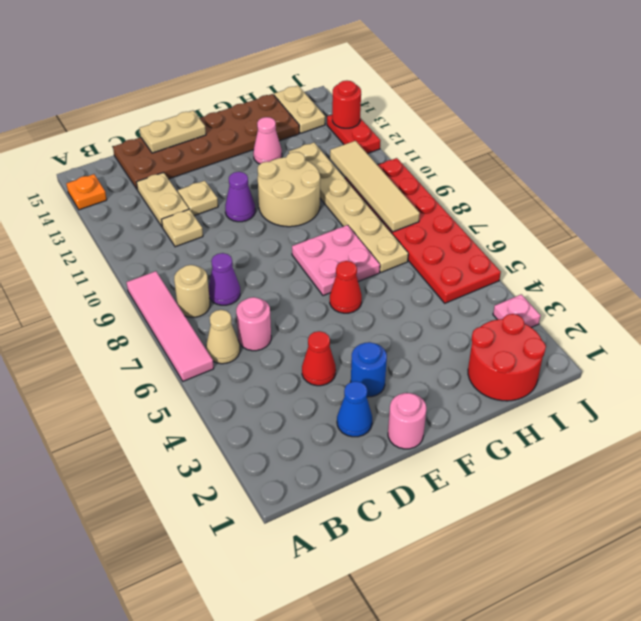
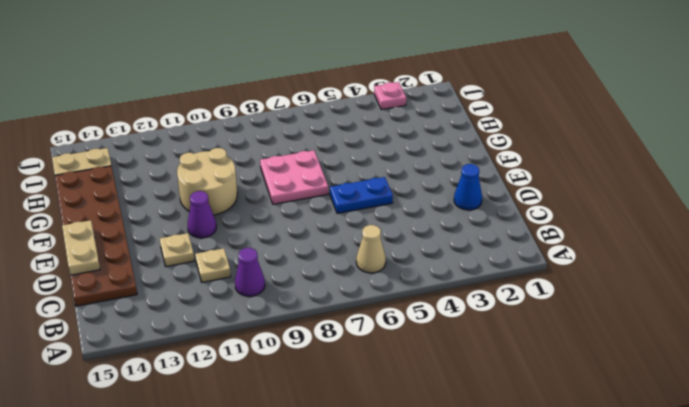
purple 1x1 cone [235,248,265,296] -> purple 1x1 cone moved to [208,253,240,305]
blue 1x2 plate [330,177,393,213] -> none
none -> pink 1x4 tile [127,271,214,381]
none -> orange 1x1 plate [66,174,107,210]
none -> tan 1x1 round brick [174,265,210,317]

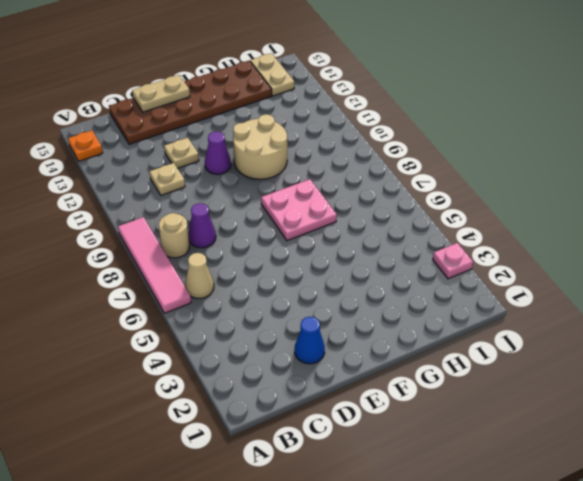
none -> pink 1x1 round brick [236,297,271,351]
none -> tan 1x2 plate [136,173,189,226]
none -> red 1x1 cone [302,331,336,386]

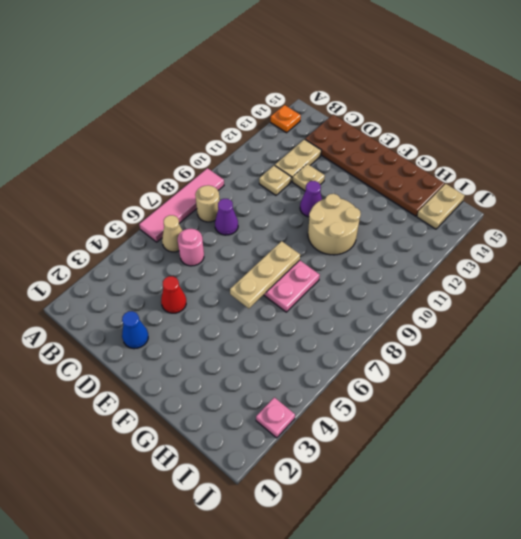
tan 1x3 plate [230,241,300,309] -> none
none -> pink 1x1 round brick [388,393,426,449]
none -> blue 1x1 round brick [351,342,387,397]
none -> red 1x1 cone [330,261,362,313]

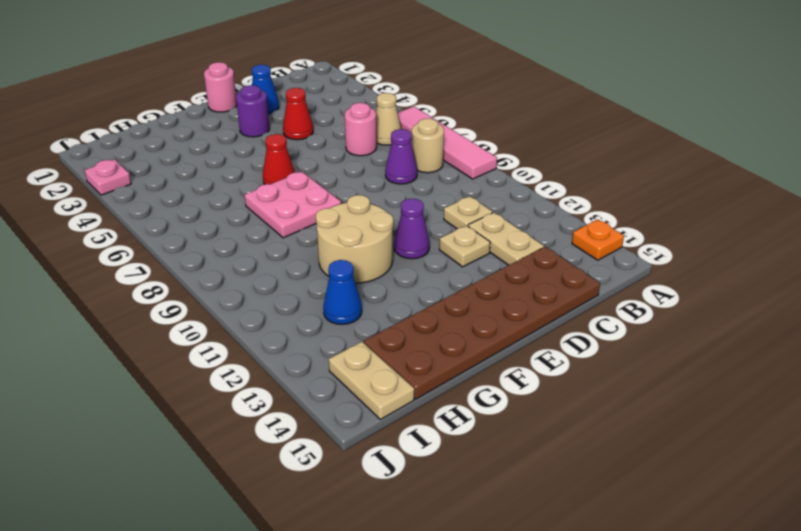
purple 1x1 round brick [236,85,270,137] -> blue 1x1 round brick [351,342,387,397]
blue 1x1 cone [323,260,362,324] -> tan 1x6 plate [289,143,408,272]
none -> pink 1x1 cone [253,117,282,164]
none -> red 2x2 round brick [468,314,546,401]
none -> red 2x6 plate [345,158,501,303]

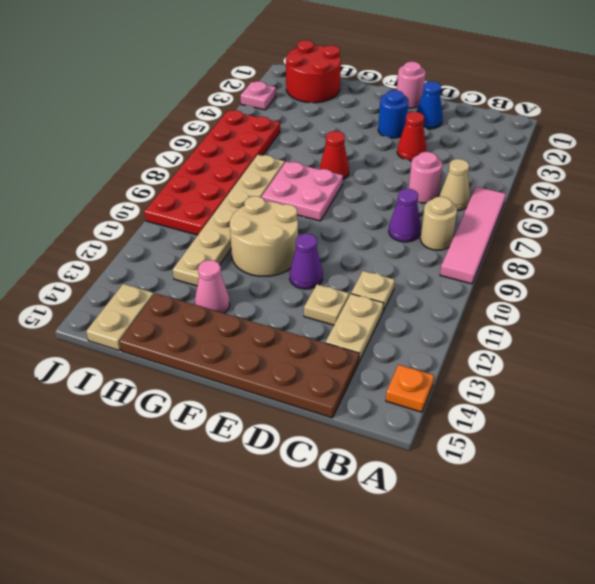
none -> red 1x2 plate [327,115,381,154]
none -> tan 1x2 plate [140,111,206,153]
none -> tan 1x4 tile [330,141,420,232]

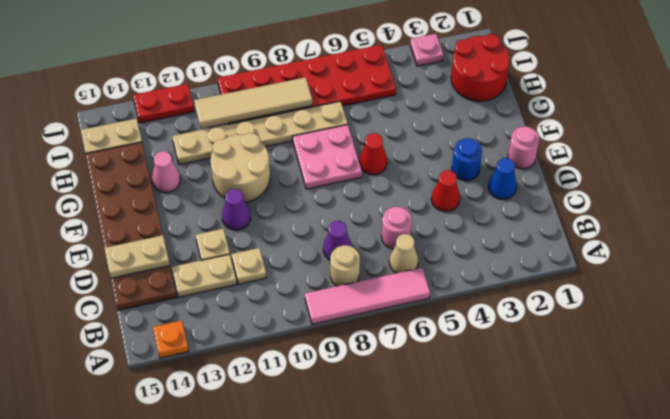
tan 1x2 plate [104,235,170,278] -> tan 1x2 plate turned to [140,111,206,153]
none -> red 1x1 round brick [332,81,361,128]

